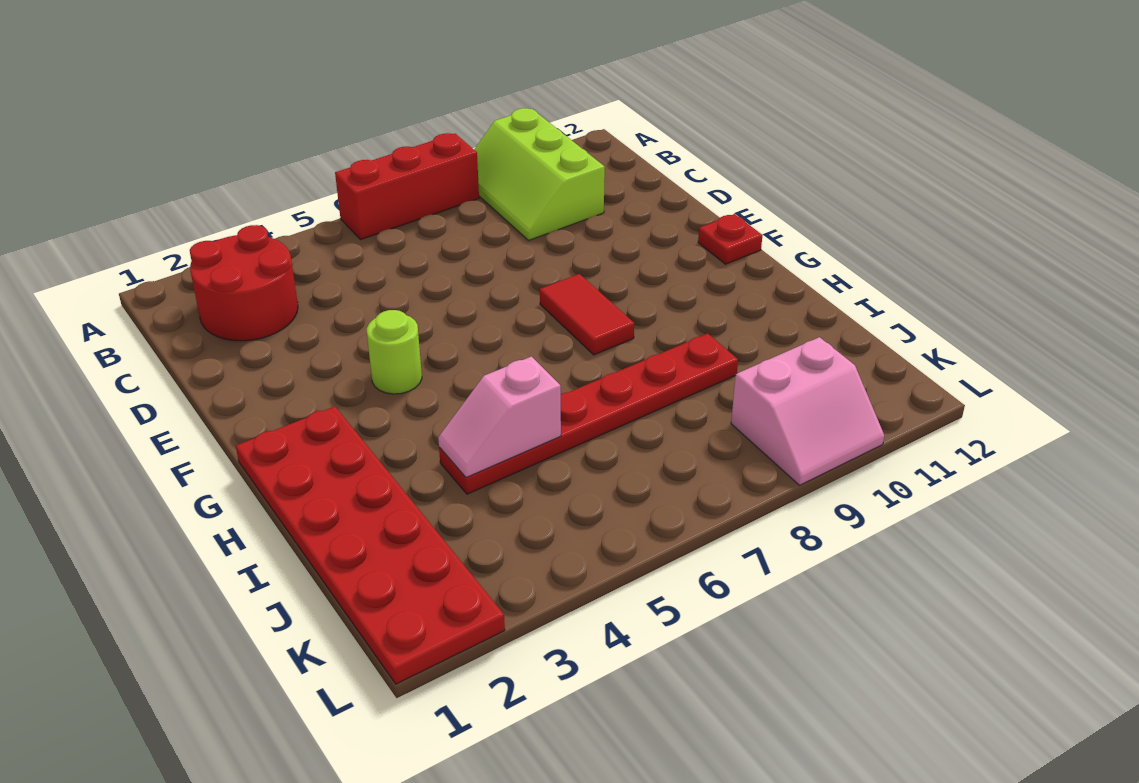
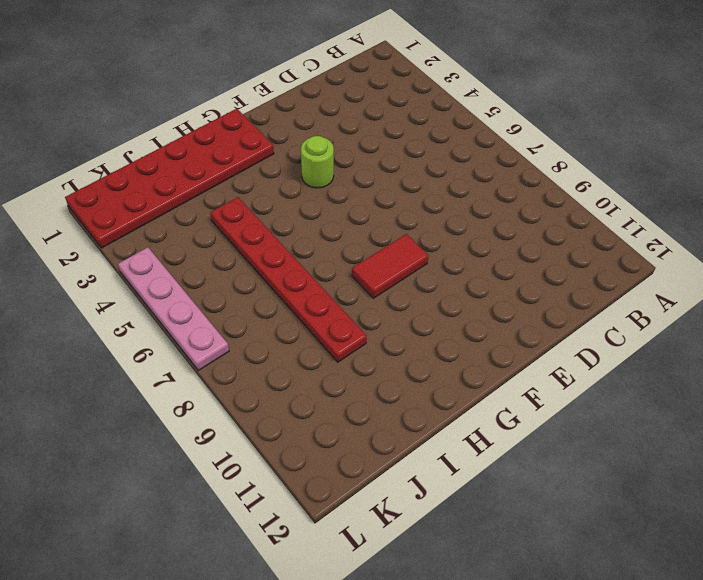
pink 1x4 plate [118,247,229,370] -> none
none -> red 1x3 brick [335,133,479,240]
none -> lime 2x3 slope [474,108,605,241]

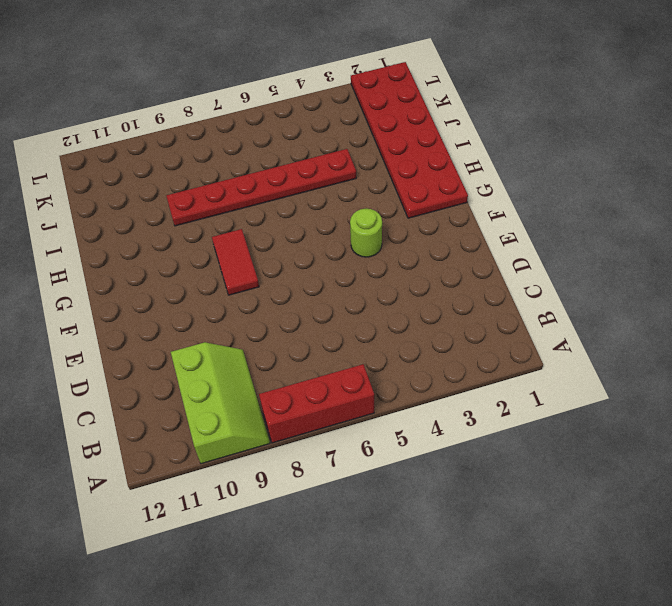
none -> red 2x2 round brick [190,225,298,341]
none -> red 1x1 plate [698,214,763,264]

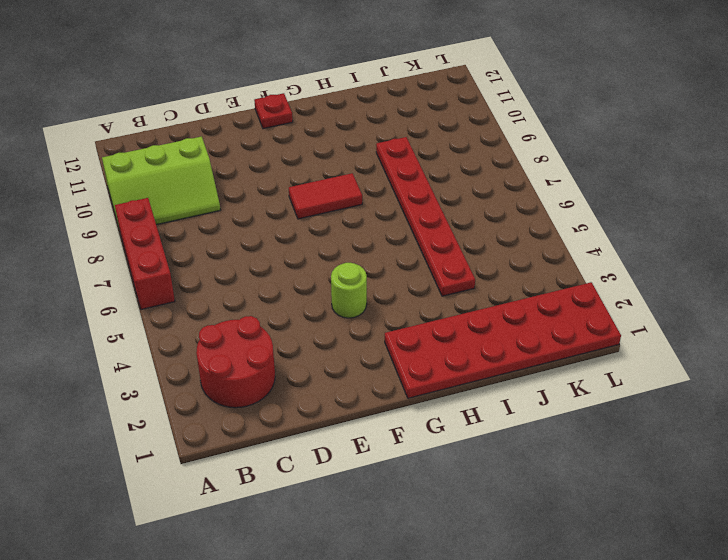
none -> pink 2x2 slope [731,337,884,485]
none -> pink 1x2 slope [438,356,561,478]

